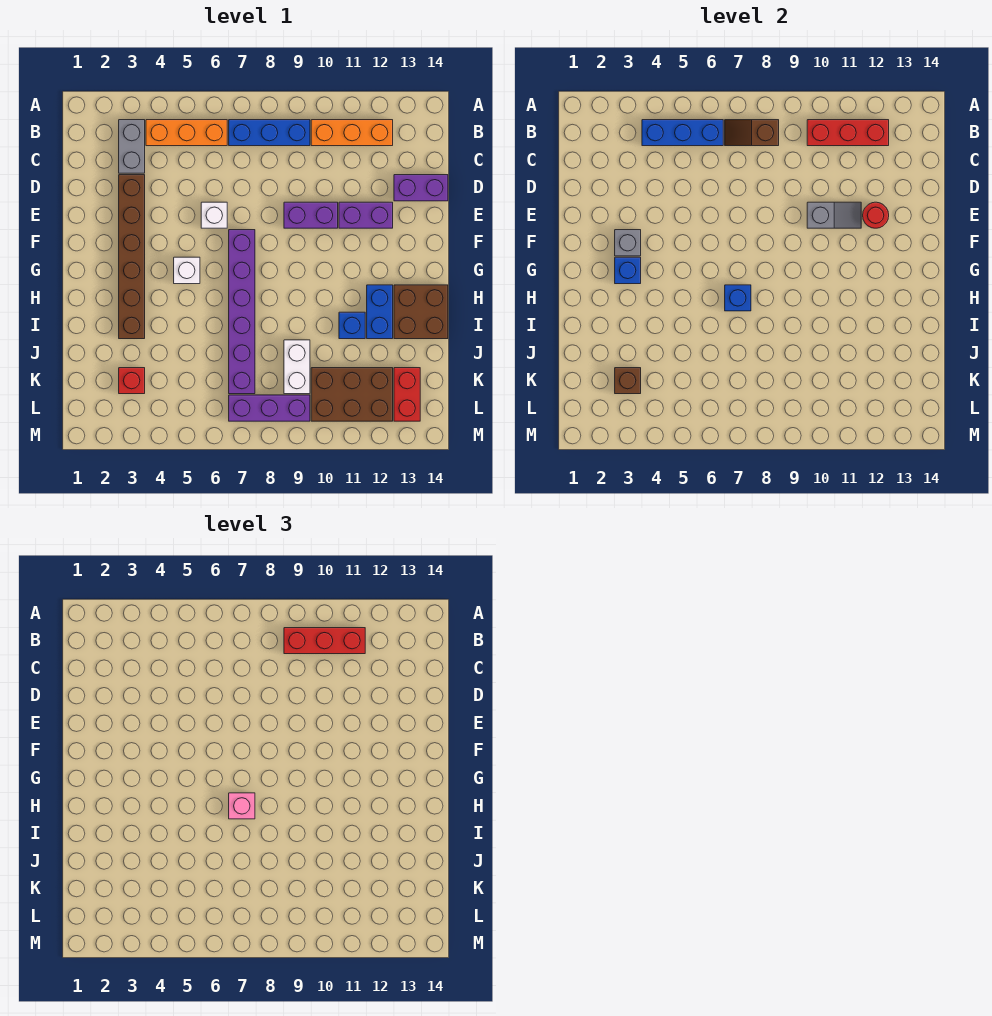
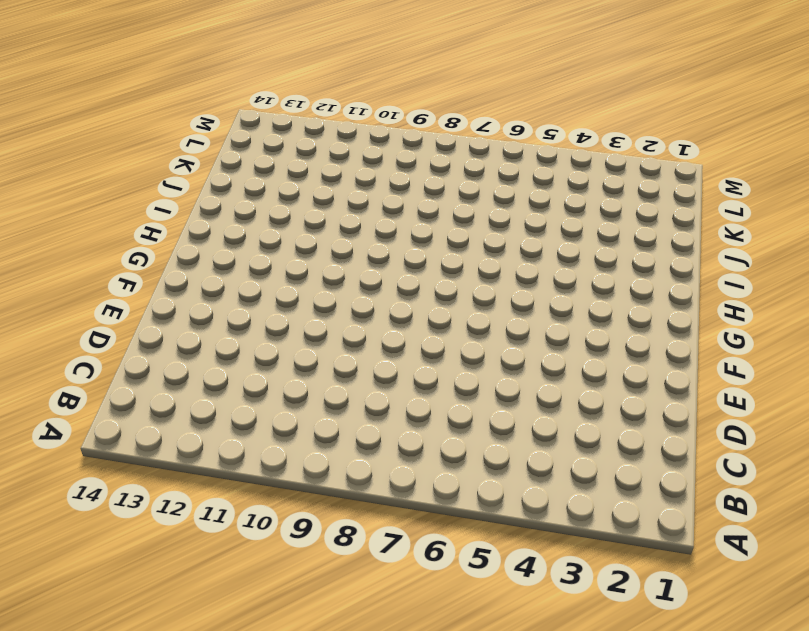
none -> grey 1x2 brick [119,120,145,173]
none -> orange 1x3 brick [146,120,227,146]
none -> blue 1x3 brick [229,120,310,146]
none -> orange 1x3 brick [311,120,393,146]

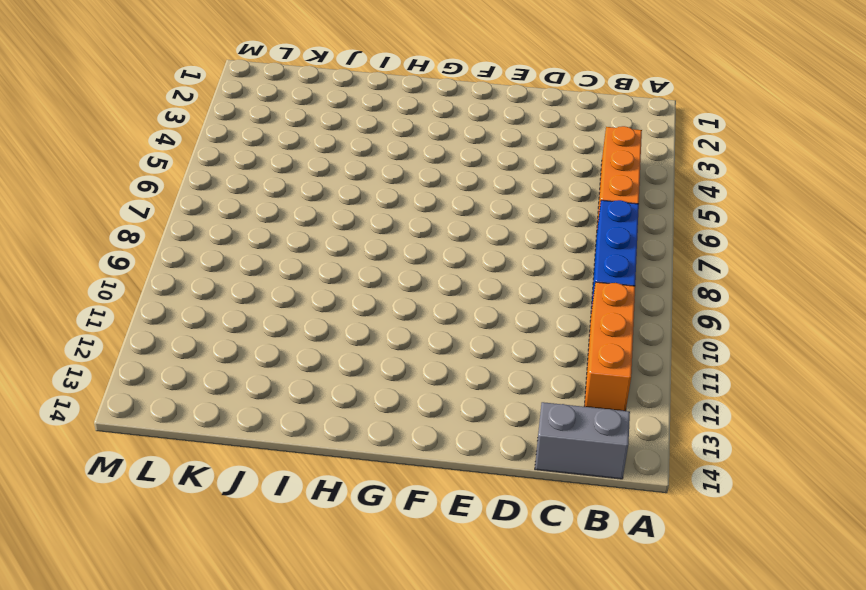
grey 1x2 brick [535,402,630,479] -> grey 1x2 brick moved to [119,120,145,173]
none -> brown 1x6 brick [119,175,145,339]
none -> purple 1x2 brick [394,175,448,201]
none -> white 1x1 brick [201,202,227,228]
none -> purple 1x2 brick [284,202,338,228]

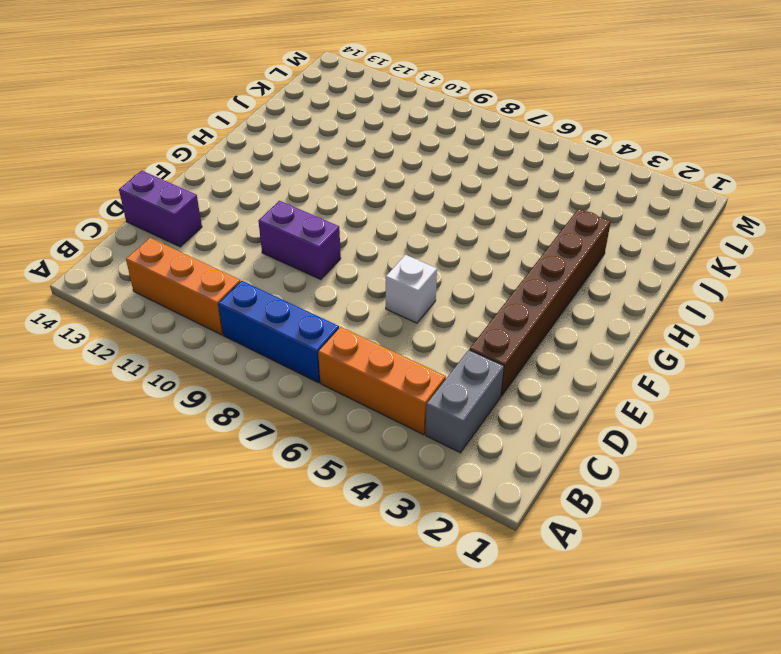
none -> purple 1x2 brick [339,202,393,228]
none -> purple 1x6 brick [229,230,255,394]
none -> white 1x1 brick [174,257,200,284]
none -> blue 1x2 brick [367,285,393,339]

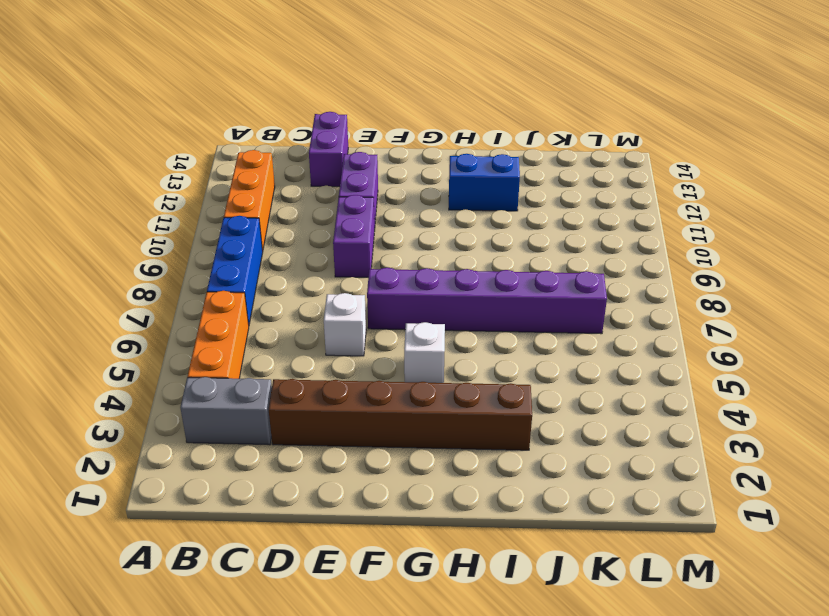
none -> brown 2x2 brick [394,285,448,339]
none -> blue 1x1 brick [339,312,365,339]
none -> white 1x2 brick [284,340,310,394]
none -> red 1x1 brick [119,368,145,394]

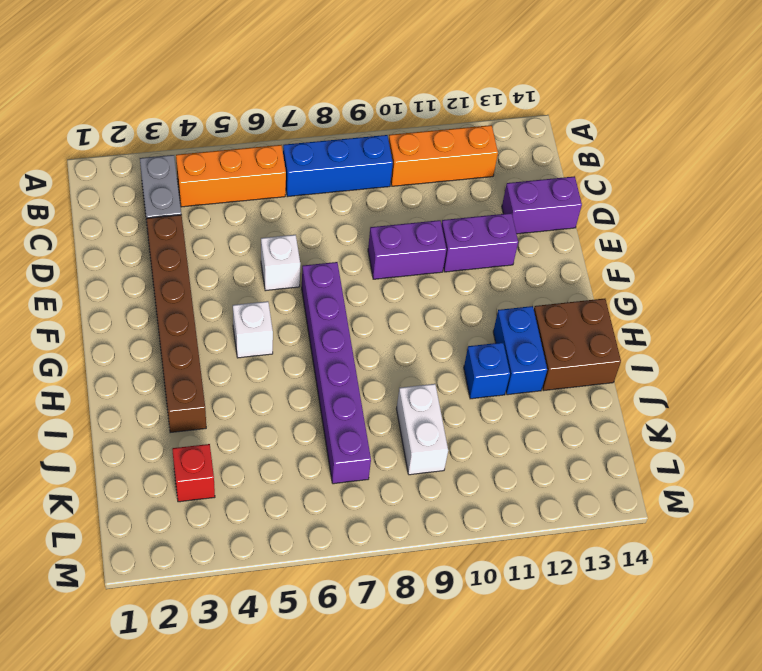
none -> brown 2x3 brick [311,368,393,421]
none -> red 1x2 brick [394,368,420,421]
none -> purple 1x3 brick [229,395,310,421]
none -> blue 1x3 brick [642,120,723,146]

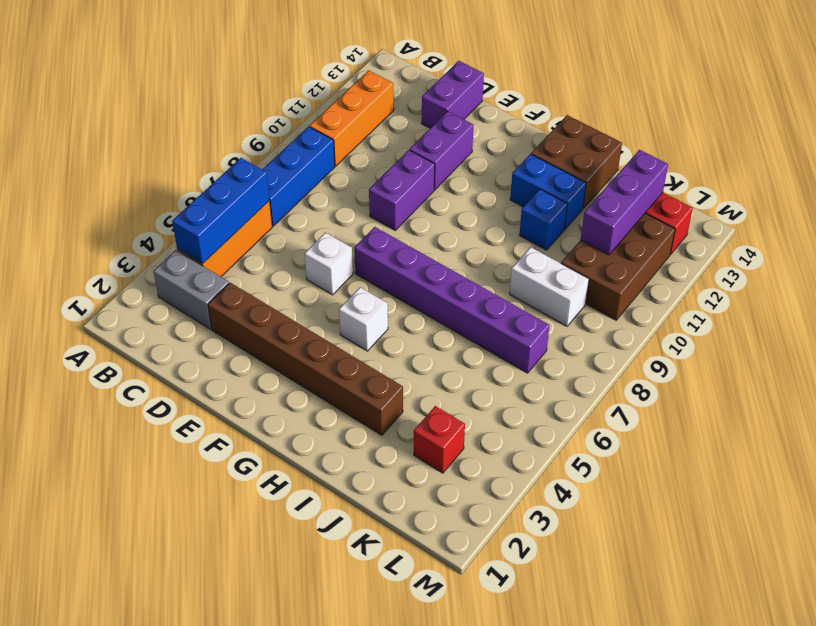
purple 1x3 brick [581,150,668,255] -> purple 1x3 brick moved to [229,395,310,421]
none -> brown 1x2 slope [725,120,779,146]
none -> red 1x3 brick [807,120,889,146]
none -> grey 1x2 slope [807,202,861,228]
none -> red 1x1 round brick [863,202,889,228]

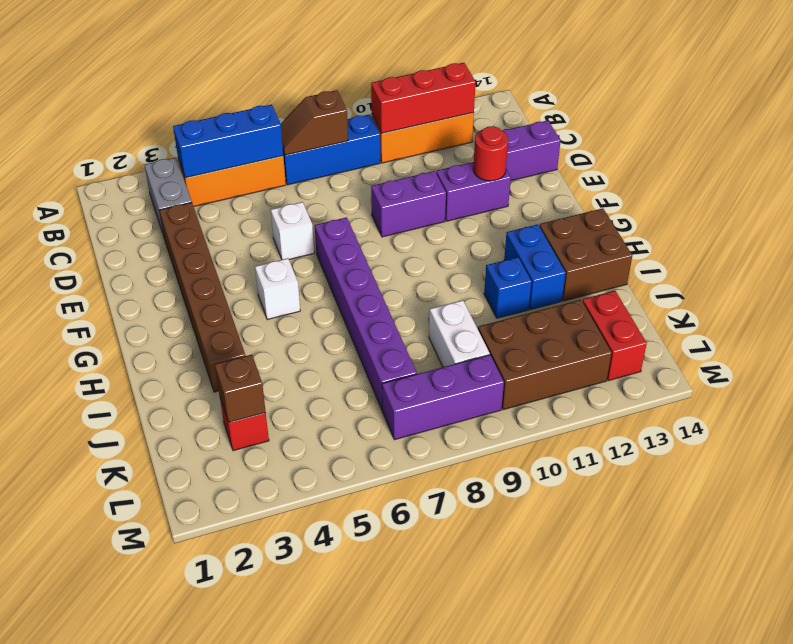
none -> grey 1x2 slope [807,202,861,228]
none -> grey 1x1 brick [615,230,641,256]
none -> blue 1x1 brick [615,257,641,284]
none -> blue 1x1 brick [725,285,751,311]

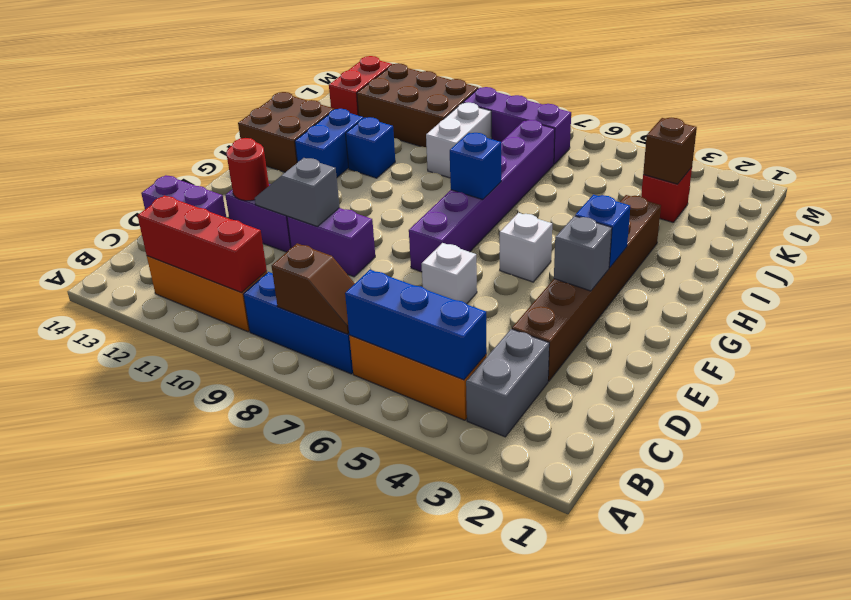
none -> red 1x3 brick [284,628,365,654]
none -> pink 1x1 brick [229,793,255,819]

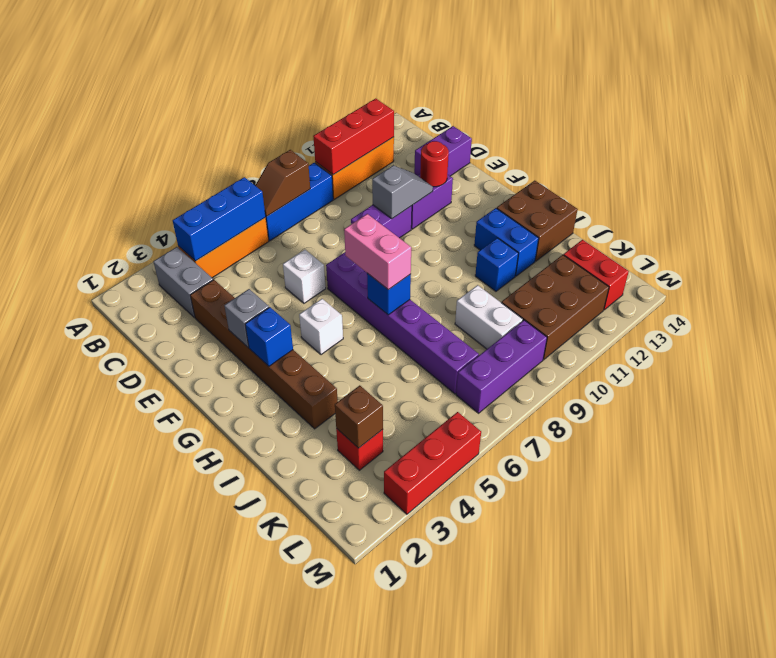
pink 1x2 brick [344,214,411,290] -> pink 1x1 brick [229,793,255,819]
red 1x3 brick [384,412,481,514] -> red 1x3 brick moved to [284,628,365,654]

